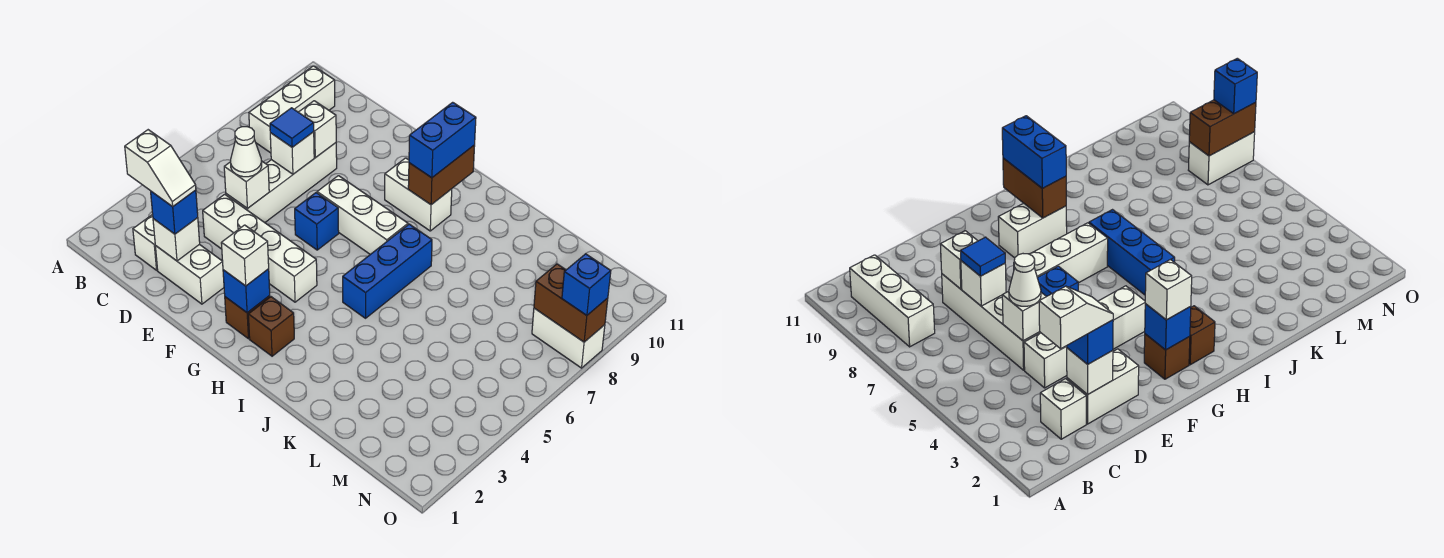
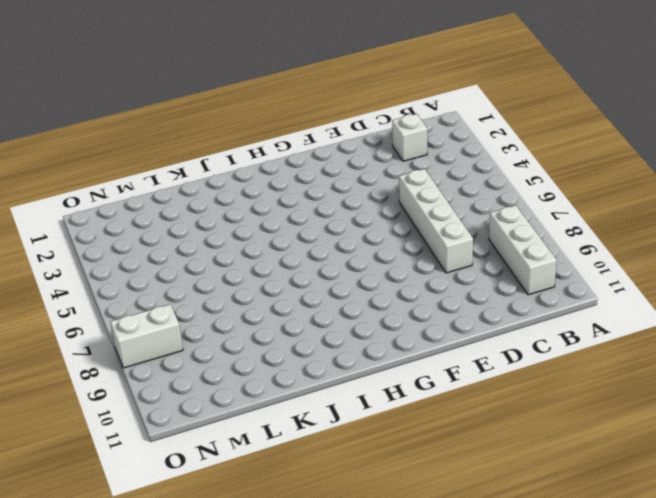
none -> white 1x2 brick [155,244,224,304]
none -> white 1x4 brick [203,194,317,302]
none -> blue 1x1 brick [295,193,339,250]

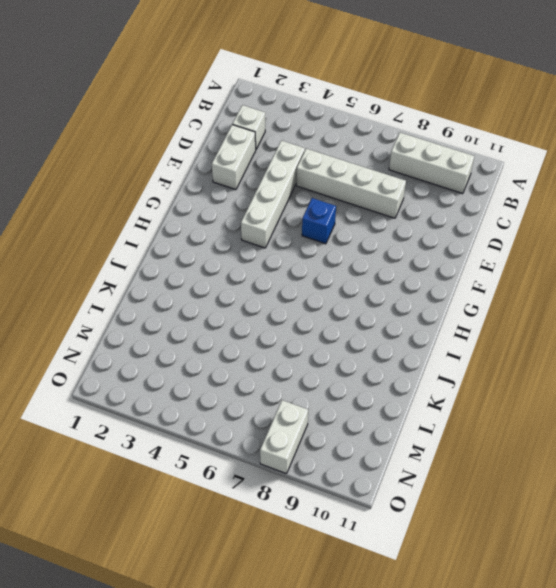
none -> white 1x3 brick [317,176,408,254]
none -> brown 1x1 brick [225,296,270,339]
none -> white 1x2 brick [385,158,452,231]

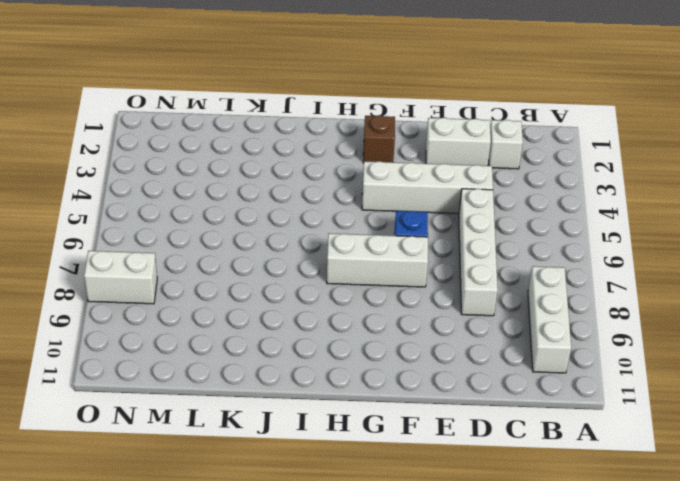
none -> white 1x2 brick [385,158,452,231]
none -> brown 1x1 brick [248,297,294,356]
none -> blue 1x3 brick [343,224,432,318]

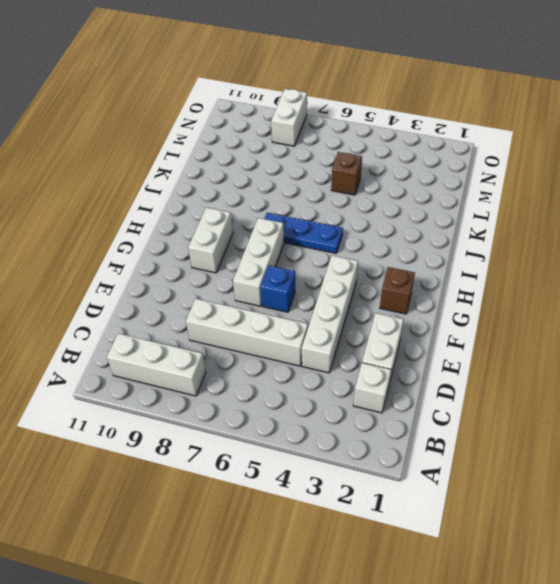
blue 1x3 plate [264,213,343,253] -> blue 1x3 brick [343,224,432,318]
brown 1x1 brick [331,152,362,195] -> brown 1x1 brick moved to [248,297,294,356]
none -> white 1x1 brick [153,218,200,261]
none -> white 1x1 brick [224,161,269,209]
none -> white 1x1 brick [270,132,314,174]

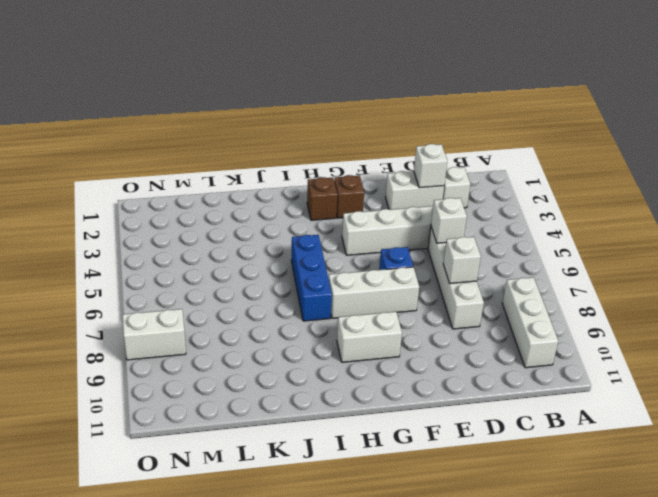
none -> white 1x1 brick [299,101,336,158]
none -> blue 1x1 brick [223,269,270,313]
none -> brown 1x2 brick [408,145,475,205]

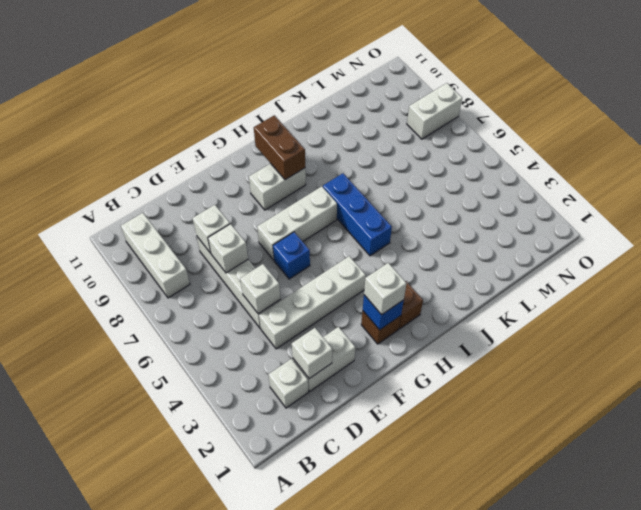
none -> brown 1x2 brick [534,264,608,342]
none -> blue 1x1 brick [151,190,198,234]
none -> white 1x1 cone [231,127,262,177]

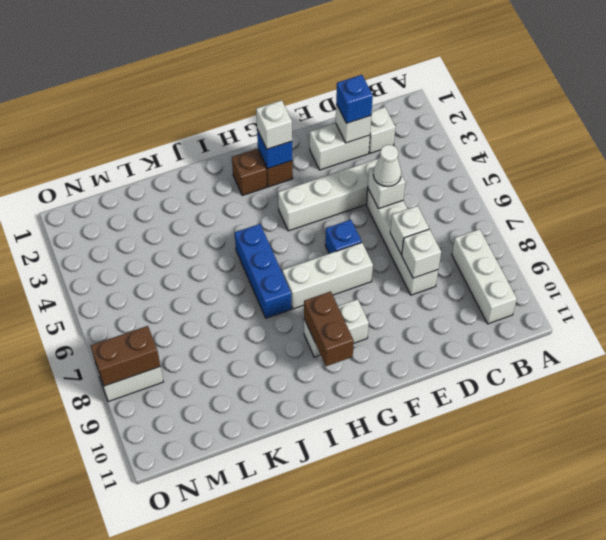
none -> blue 1x1 tile [270,108,314,147]
none -> blue 1x2 brick [409,102,476,178]
none -> blue 1x1 brick [562,254,611,315]

